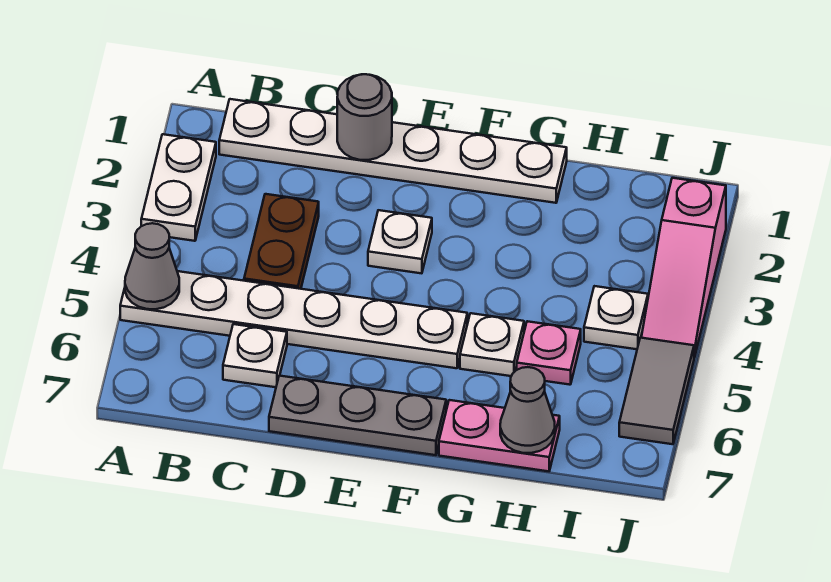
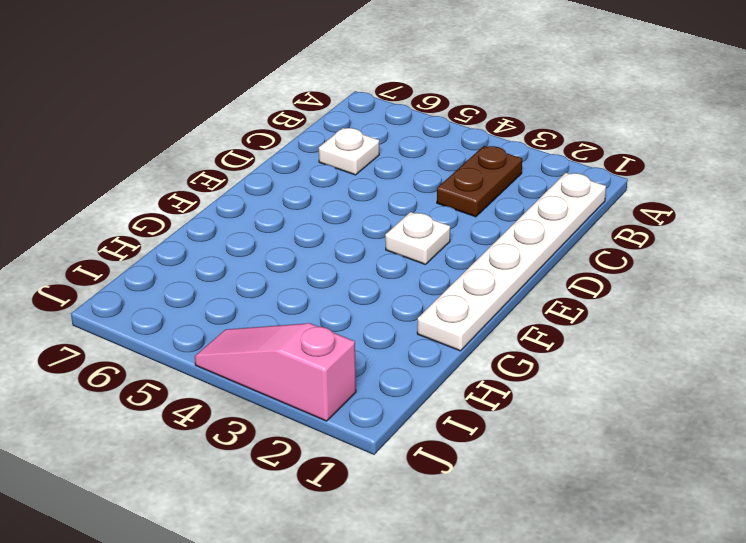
brown 1x2 plate [437,146,522,217] -> brown 1x2 plate turned to [244,194,319,289]
none -> white 1x2 plate [141,134,216,241]
none -> white 1x6 plate [120,271,467,368]
none -> grey 1x3 plate [269,376,446,455]

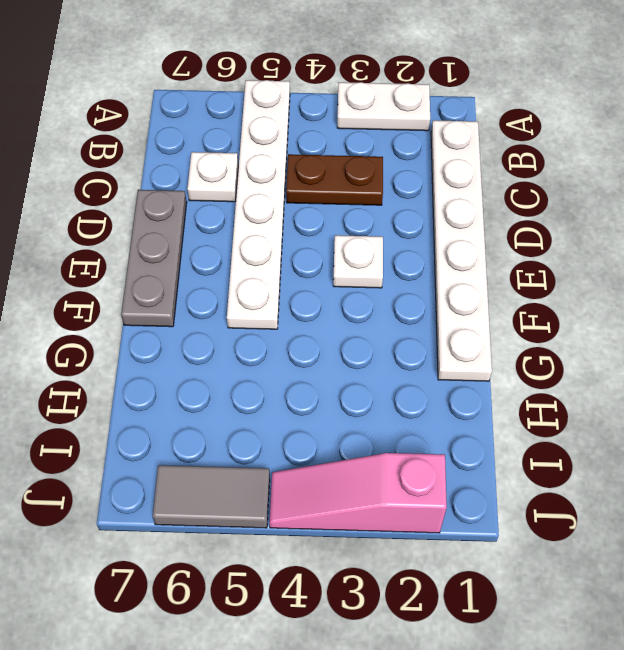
none -> white 1x1 plate [460,313,524,376]
none -> pink 1x2 plate [439,400,560,471]
none -> pink 1x1 plate [517,321,581,385]

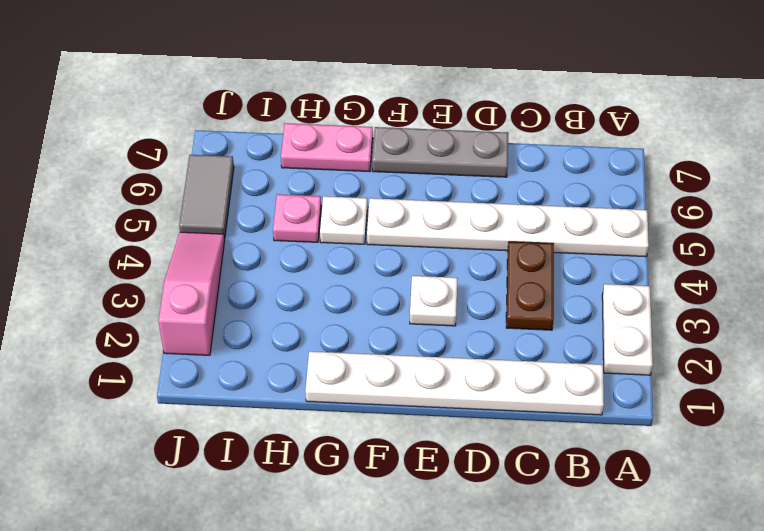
none -> white 1x1 plate [223,324,287,387]
none -> white 1x1 plate [584,286,648,349]
none -> grey 1x1 cone [125,223,179,309]

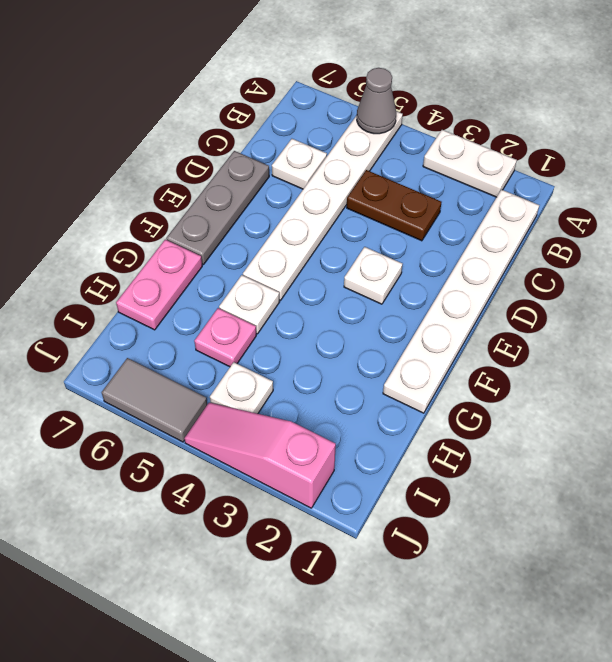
none -> grey 1x1 round brick [337,74,392,160]
none -> grey 1x1 cone [500,367,555,453]

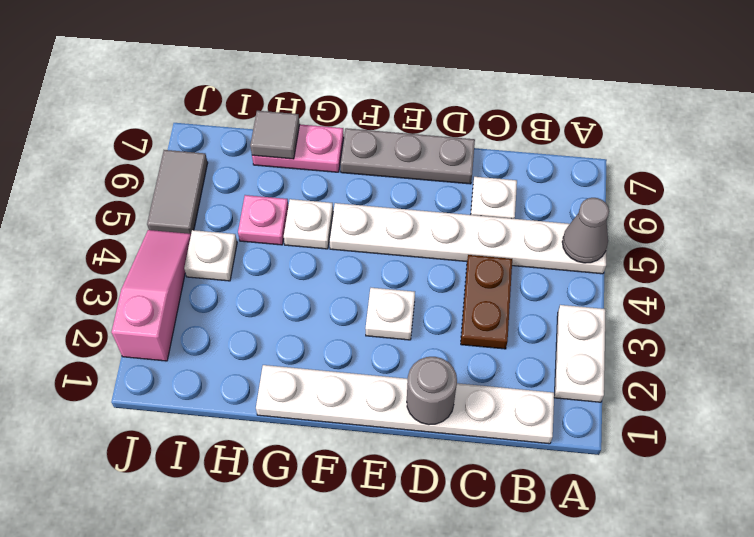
grey 1x1 tile [250,111,300,159] -> grey 1x1 cone [500,367,555,453]

